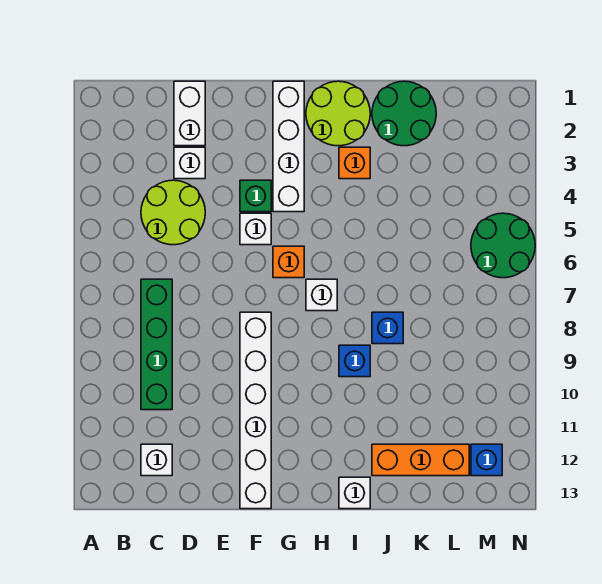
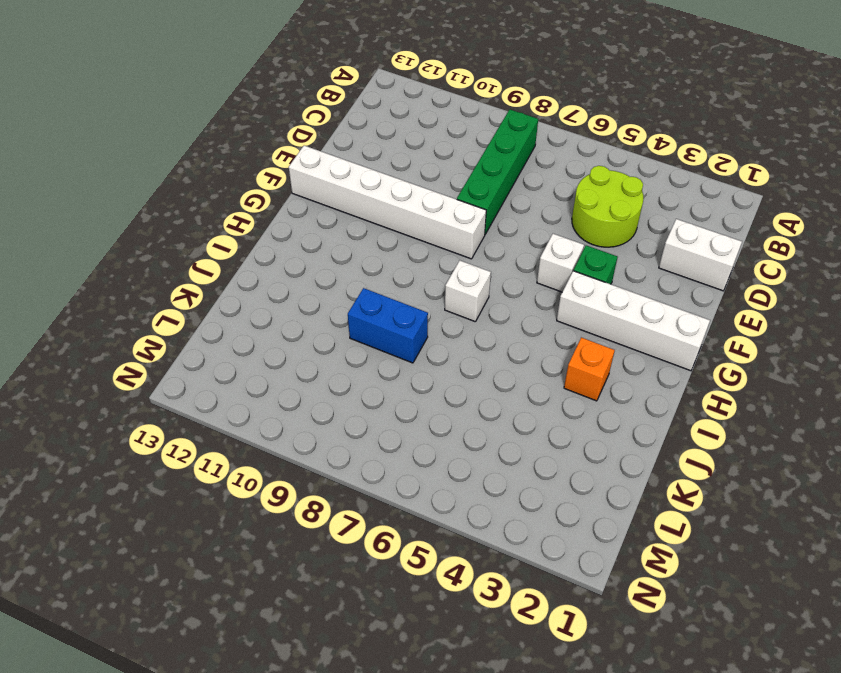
green 1x4 brick [457,110,538,234] -> green 1x4 brick turned to [141,279,172,410]
blue 1x2 brick [348,288,428,363] -> blue 1x1 brick [372,312,403,344]
none -> white 1x1 brick [141,444,172,476]
none -> white 1x1 brick [174,147,205,179]
none -> orange 1x1 brick [273,246,304,278]

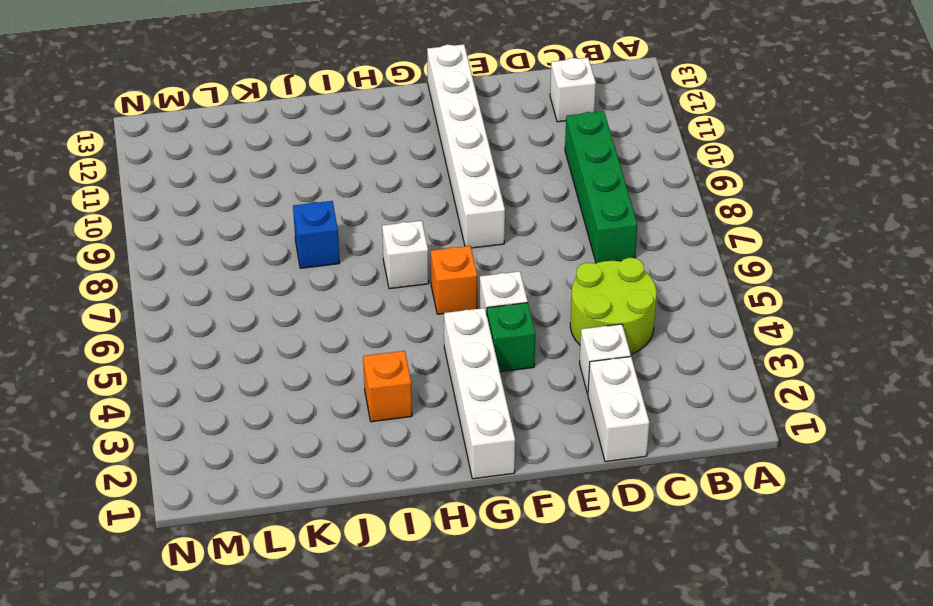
none -> lime 2x2 round brick [306,81,370,146]
none -> blue 1x1 brick [339,345,370,377]
none -> white 1x1 brick [339,477,370,509]

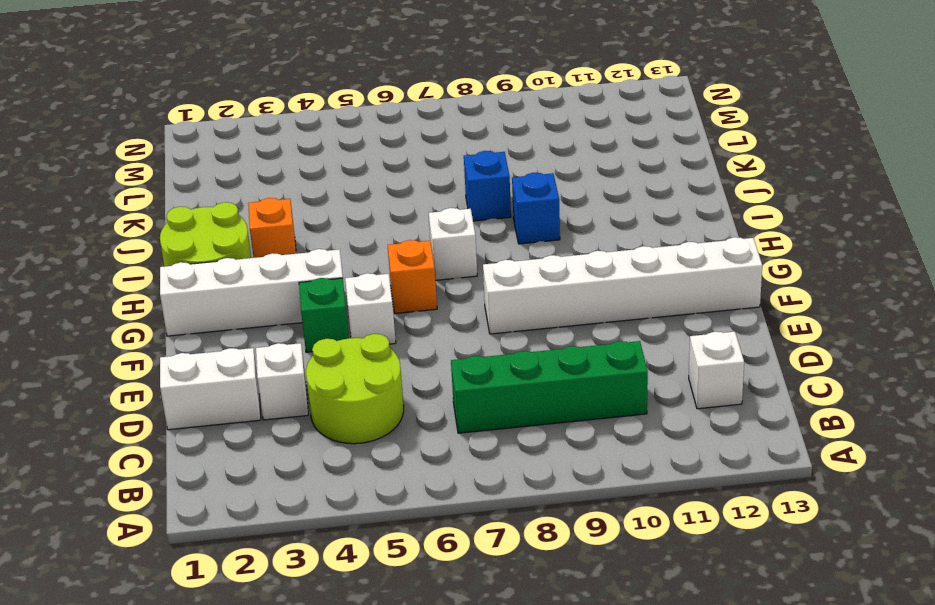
none -> white 1x1 brick [339,477,370,509]
none -> green 2x2 round brick [372,81,436,146]
none -> orange 1x3 brick [372,444,469,476]

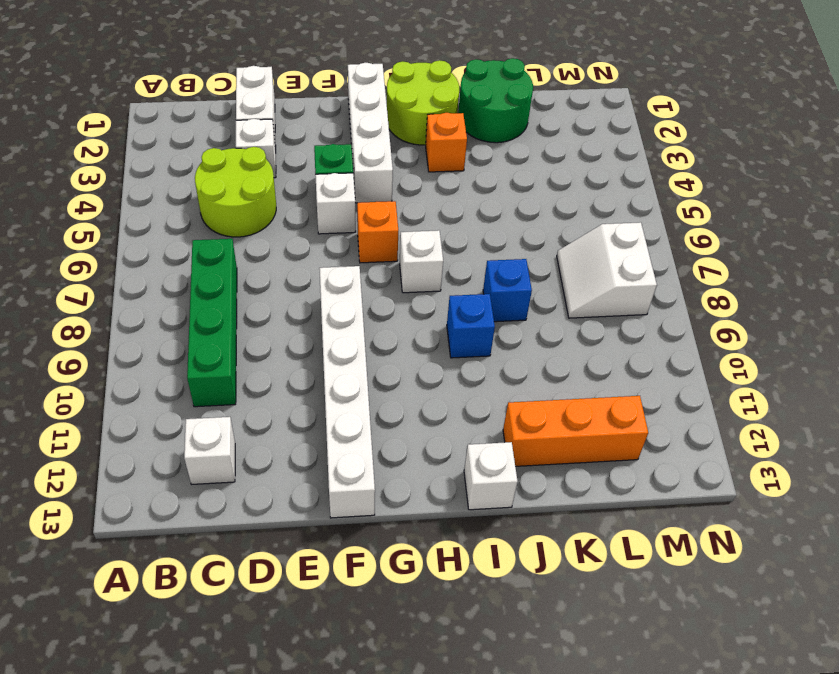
white 2x2 slope [557,222,657,318] -> none
none -> green 2x2 round brick [471,213,535,278]
none -> blue 1x1 brick [471,444,502,476]

